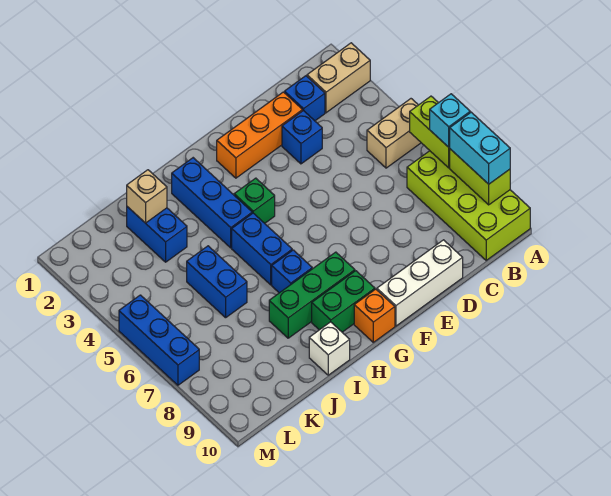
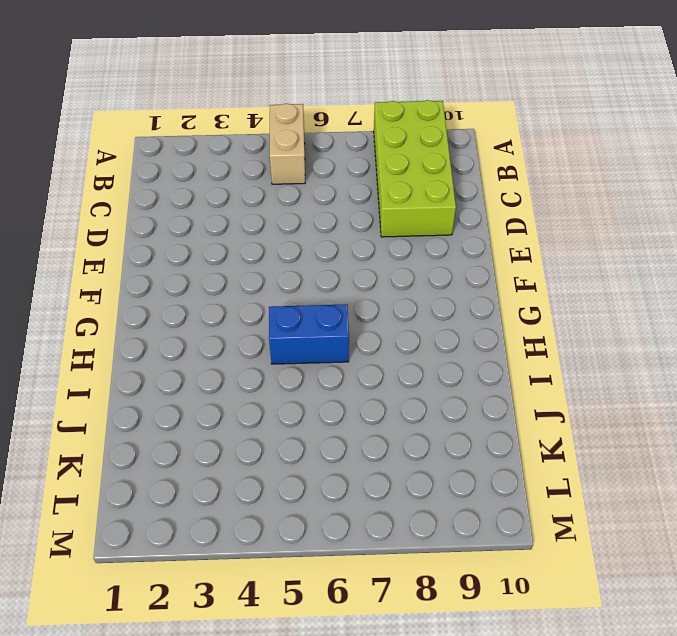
lime 2x4 brick [374,100,456,237] -> lime 2x4 brick turned to [407,151,530,260]
none -> tan 1x2 brick [307,43,370,113]
none -> blue 1x1 brick [285,76,325,121]
none -> orange 1x3 brick [217,92,302,178]

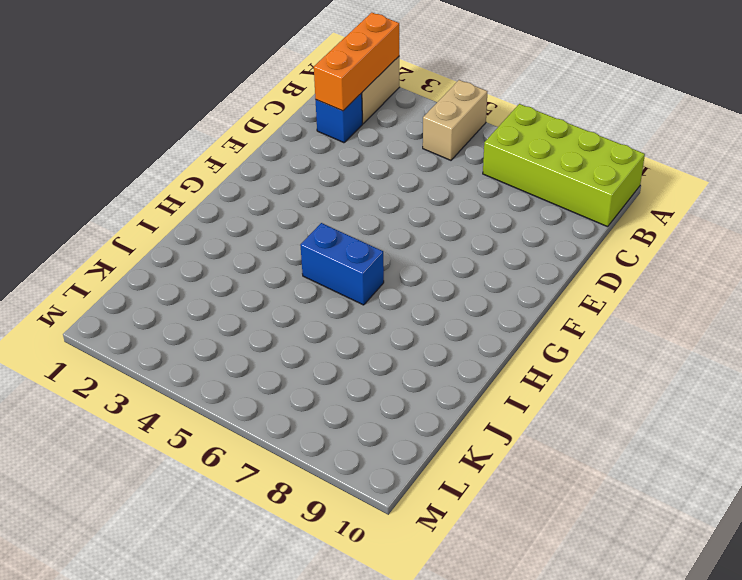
orange 1x3 brick [314,13,399,111] -> orange 1x3 brick moved to [217,92,302,178]
none -> blue 1x1 brick [282,110,322,164]
none -> white 1x3 brick [377,240,463,326]
none -> green 1x1 brick [234,178,275,223]

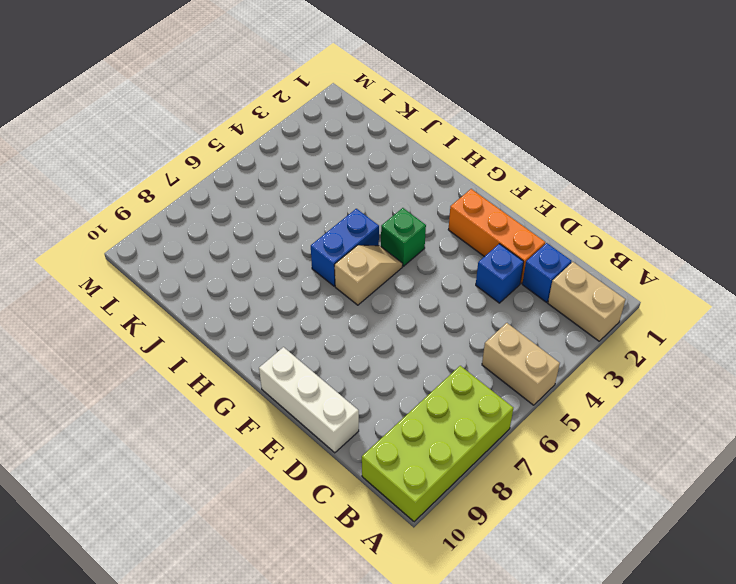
tan 1x2 slope [334,245,403,305] -> none
none -> green 1x3 brick [269,252,355,338]
none -> green 1x2 brick [312,271,375,332]
none -> orange 1x1 brick [354,289,395,342]

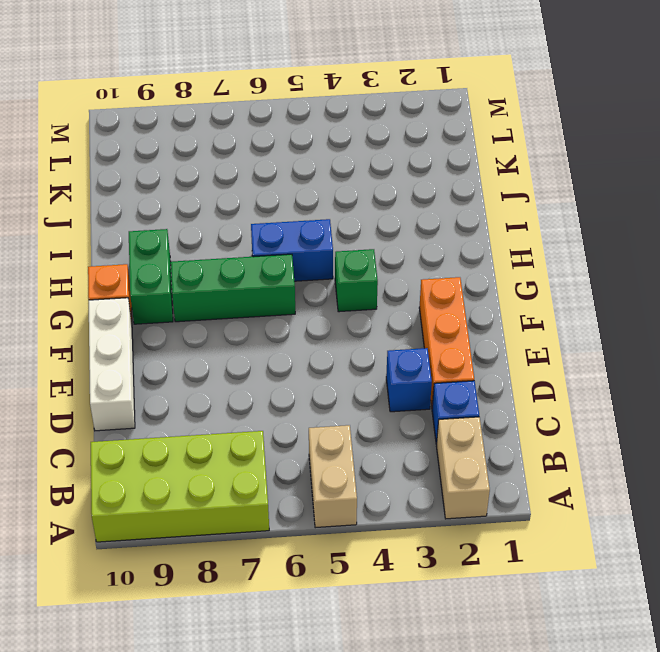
green 1x3 brick [171,254,295,322] -> green 1x3 brick turned to [269,252,355,338]
none -> blue 1x3 brick [172,158,252,248]
none -> blue 1x1 brick [272,250,312,293]
none -> white 1x1 brick [309,322,350,375]

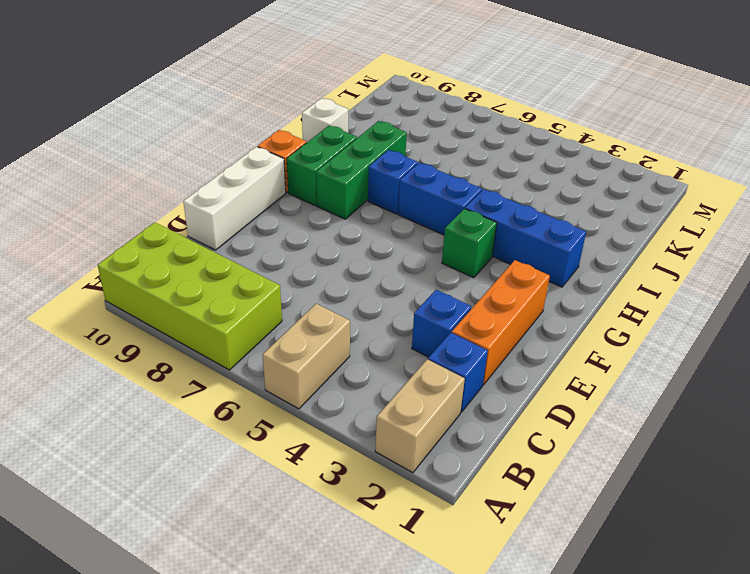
none -> blue 1x2 brick [127,207,187,262]
none -> blue 1x2 brick [187,246,247,318]
none -> blue 1x3 brick [119,295,199,385]

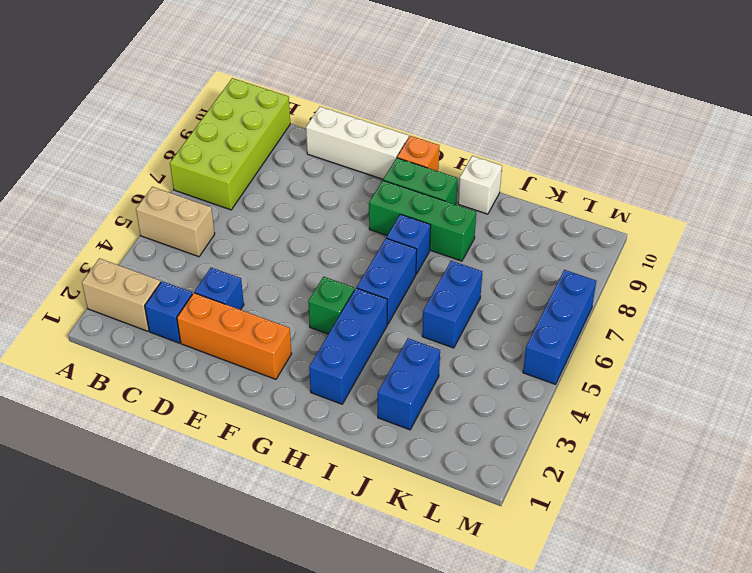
none -> lime 1x2 brick [410,96,450,168]
none -> lime 1x2 brick [450,149,510,205]
none -> tan 1x1 brick [127,170,167,223]

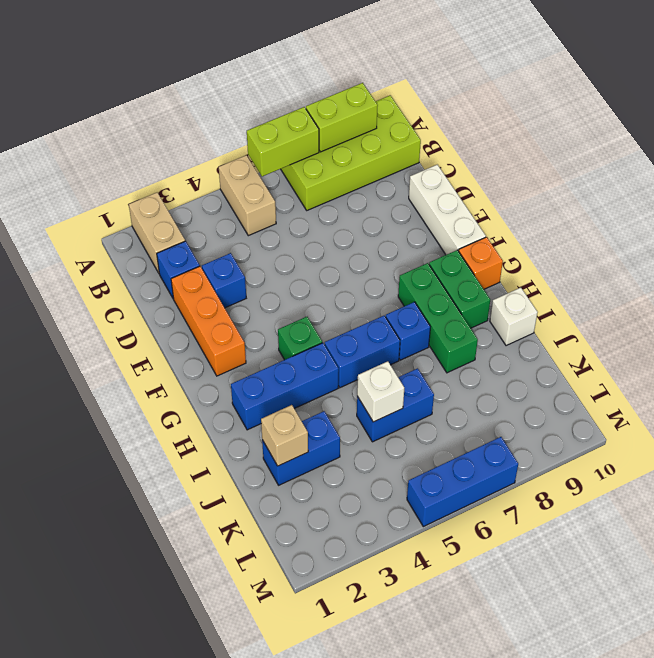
white 1x1 brick [357,361,404,422] -> none
none -> cyan 1x1 brick [430,94,470,147]
none -> cyan 1x2 brick [450,112,510,184]

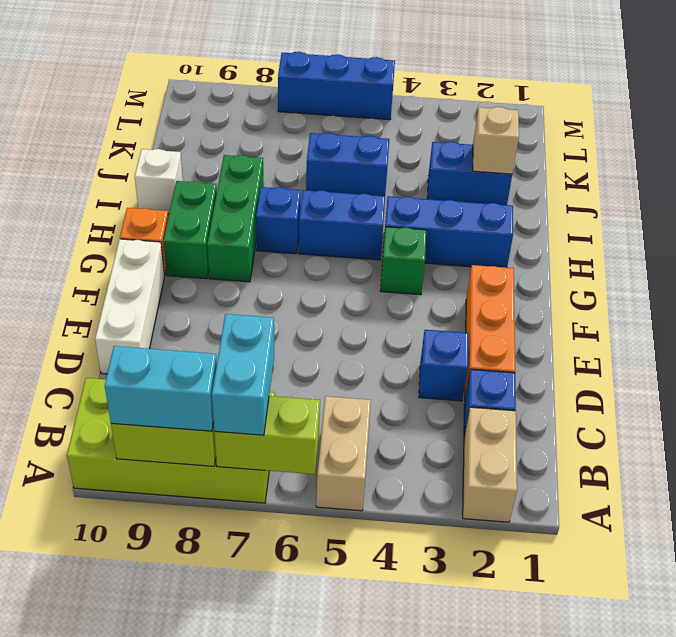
cyan 1x2 brick [212,314,274,435] -> cyan 1x1 brick [430,94,470,147]

